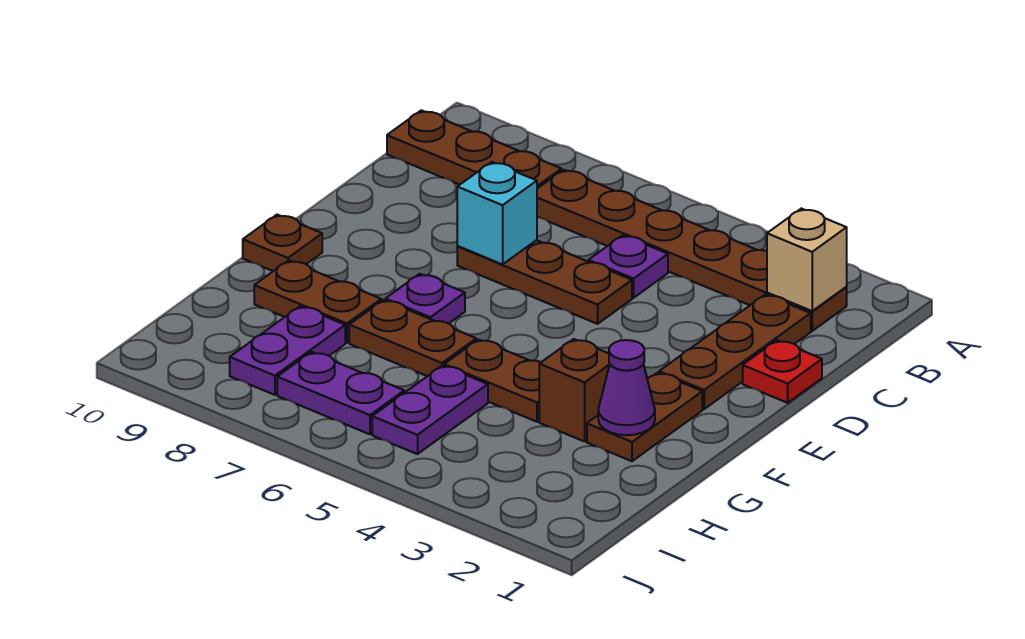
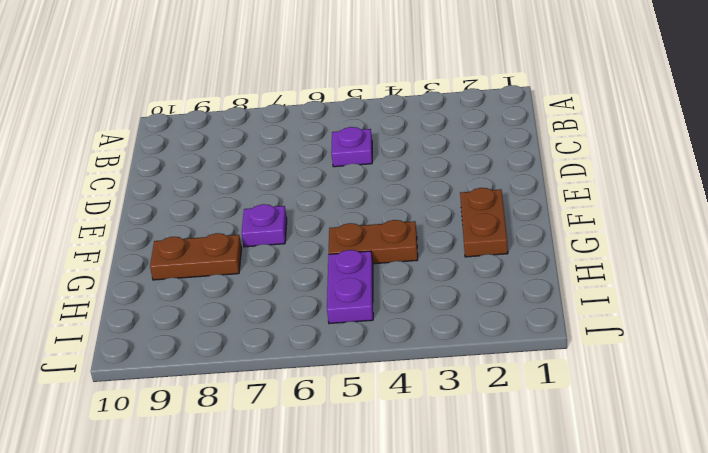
none -> brown 1x6 plate [537,170,847,331]
none -> brown 1x3 plate [387,110,561,189]
none -> brown 1x3 plate [659,294,811,409]

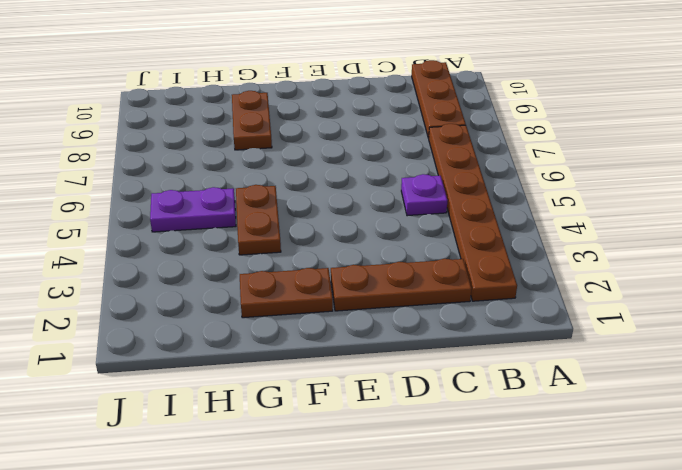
none -> red 1x1 plate [743,340,822,403]
none -> brown 1x3 plate [457,240,632,324]
none -> purple 1x1 plate [385,274,465,324]

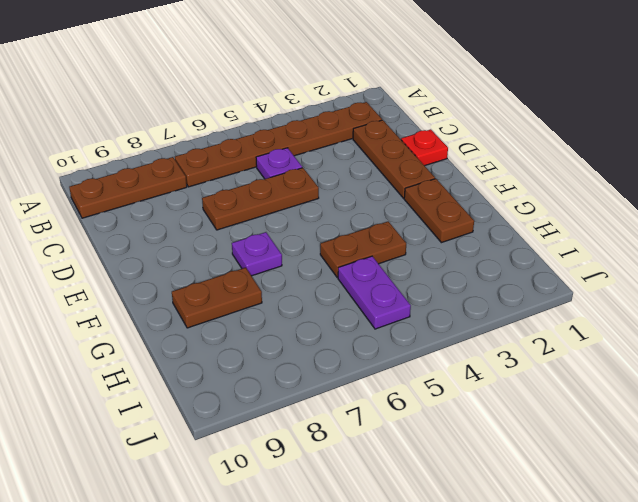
none -> brown 1x1 plate [243,215,322,271]
none -> brown 1x1 brick [539,339,610,442]
none -> brown 1x2 plate [349,300,476,376]

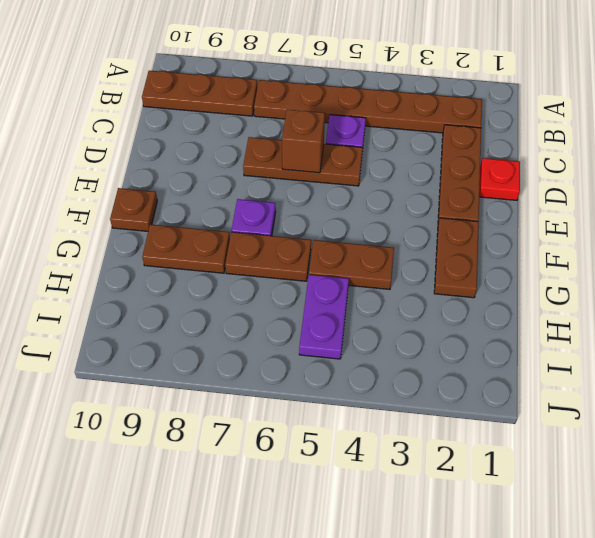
brown 1x1 brick [282,109,325,173] -> brown 1x1 brick moved to [539,339,610,442]
none -> purple 1x2 plate [230,306,345,395]
none -> purple 1x2 plate [277,352,404,434]
none -> tan 1x1 brick [767,209,847,311]

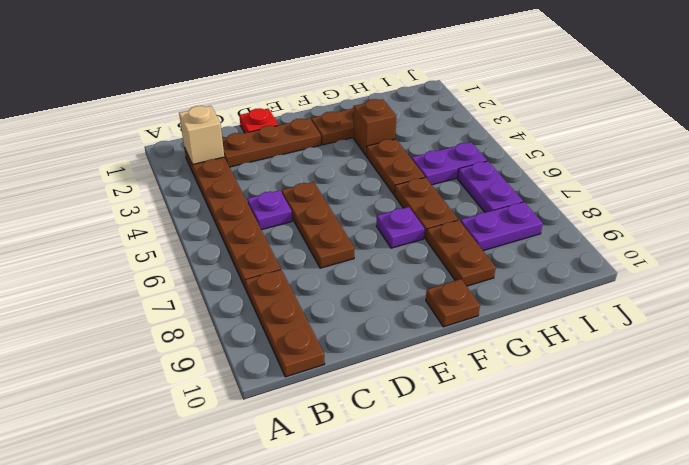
none -> cyan 1x1 brick [457,162,537,264]
none -> purple 1x1 cone [598,340,655,435]

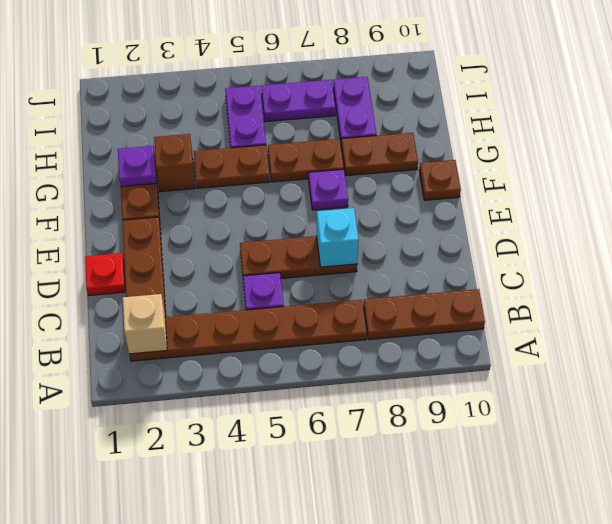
purple 1x1 plate [118,146,157,187] -> purple 1x1 cone [598,340,655,435]

